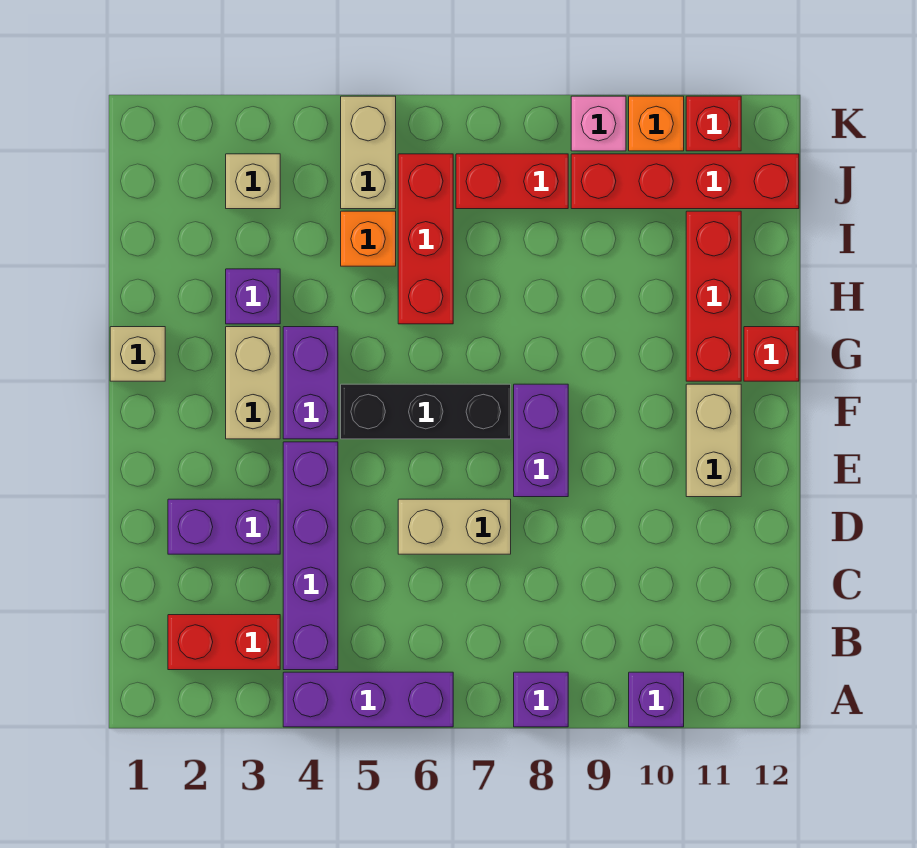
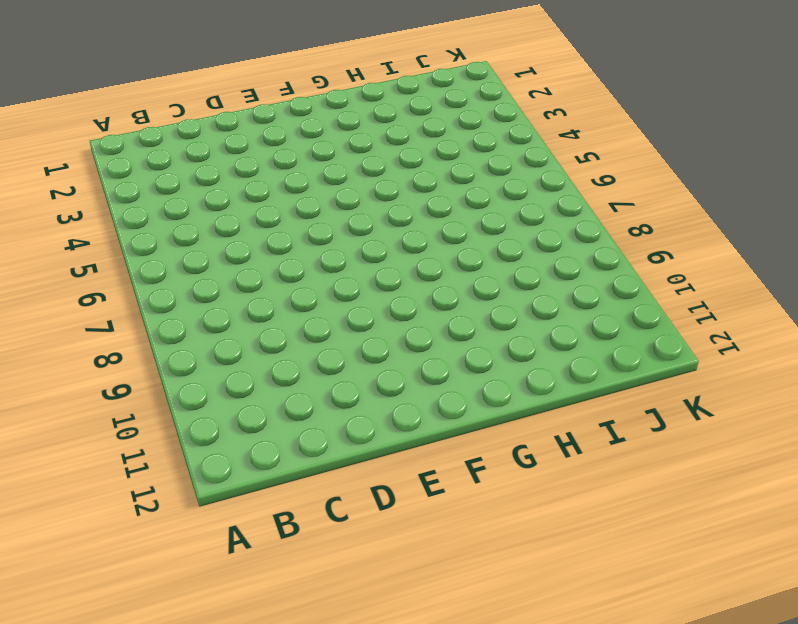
none -> purple 1x3 brick [283,672,453,727]
none -> purple 1x1 brick [514,672,568,727]
none -> purple 1x1 brick [629,672,684,727]

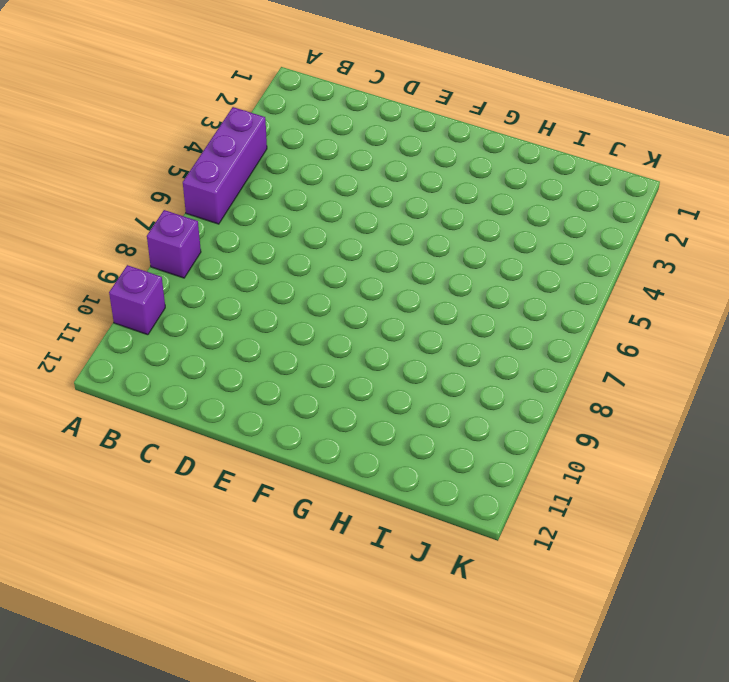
none -> red 1x2 brick [168,615,280,670]
none -> purple 1x4 brick [283,442,338,670]
none -> purple 1x2 brick [168,499,280,554]

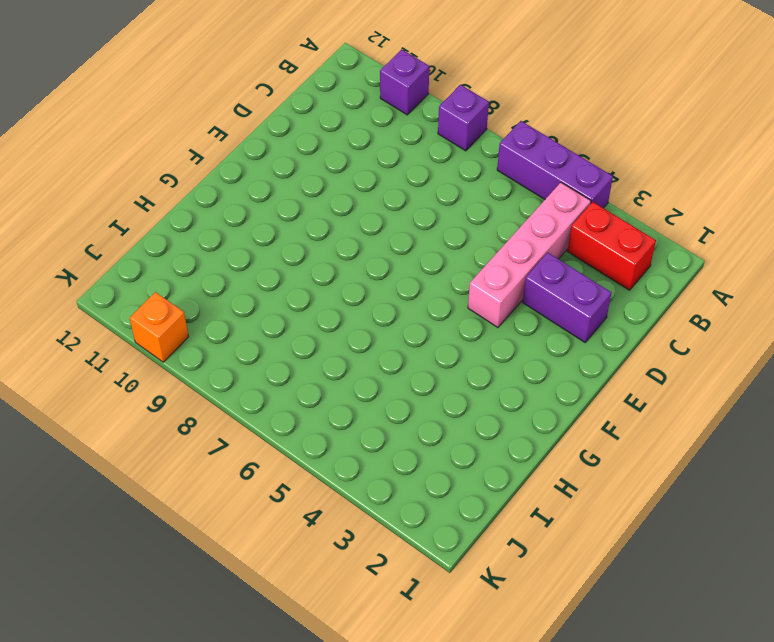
pink 1x4 brick [468,183,591,328] -> purple 1x4 brick [283,442,338,670]
none -> tan 1x2 brick [398,499,511,554]
none -> purple 1x2 brick [514,384,568,497]
none -> tan 1x2 brick [686,384,741,497]

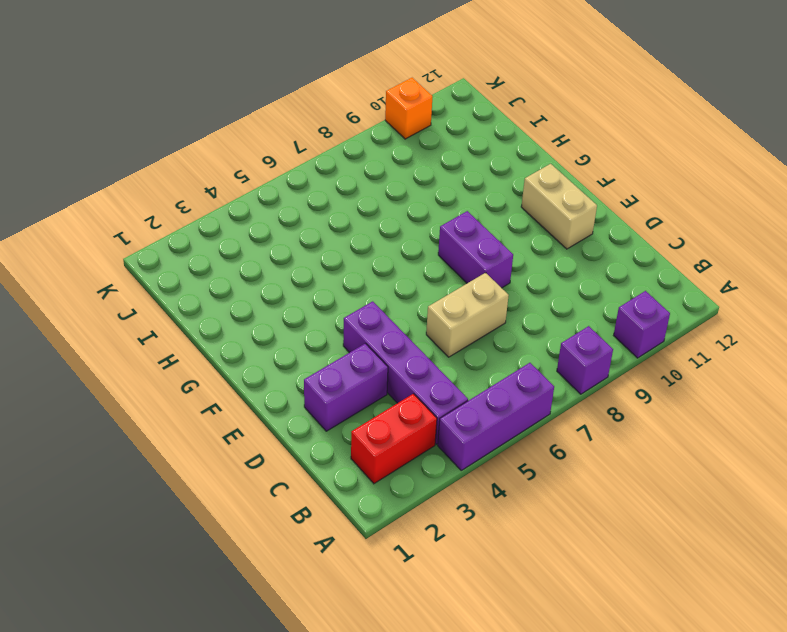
none -> tan 1x2 brick [226,327,280,439]
none -> purple 1x2 brick [283,327,338,439]
none -> black 1x3 brick [341,384,511,439]

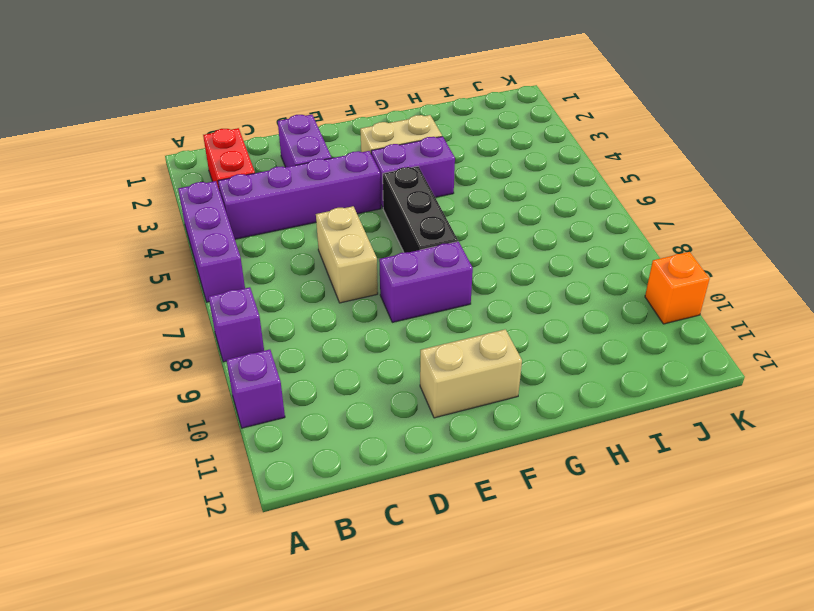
none -> tan 1x1 brick [110,327,165,381]
none -> red 1x3 brick [686,211,741,381]
none -> red 1x1 brick [744,327,799,381]

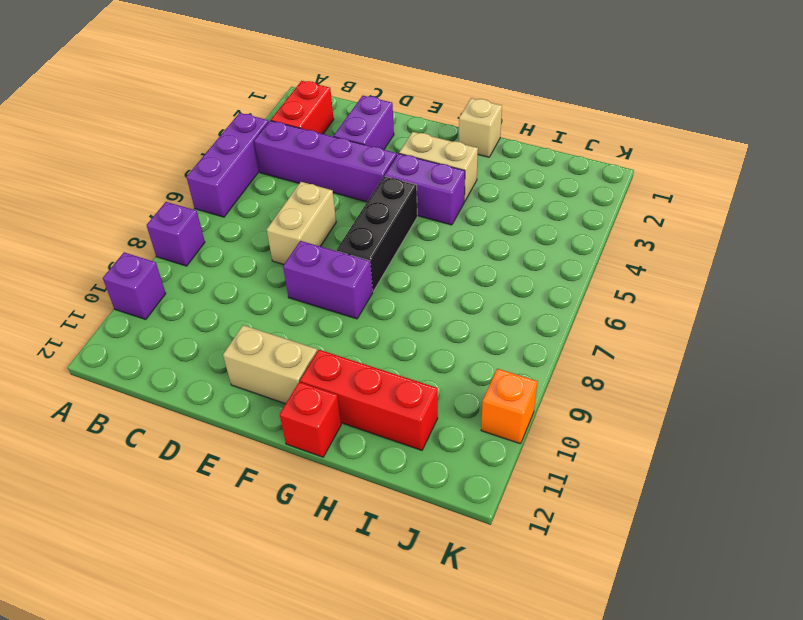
none -> purple 1x1 brick [226,269,280,324]
none -> red 1x3 brick [398,154,453,324]
none -> orange 1x1 brick [341,211,396,266]

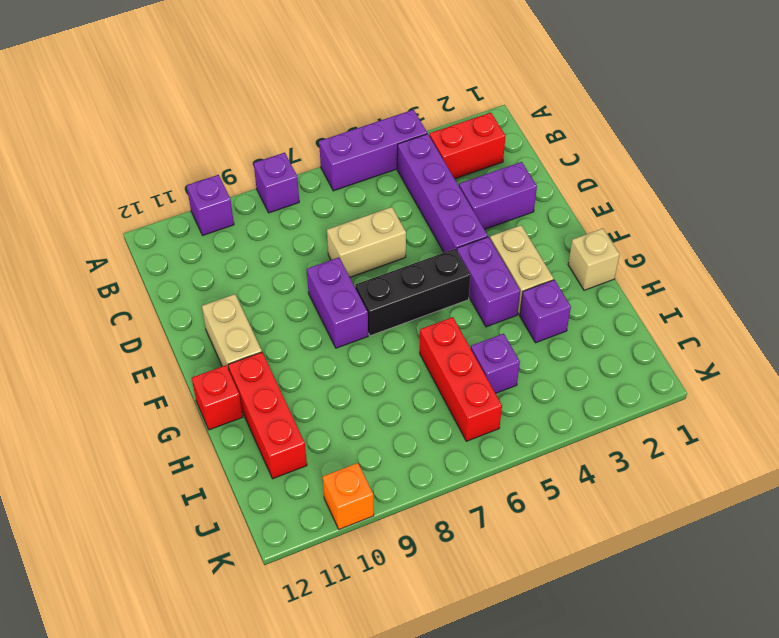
purple 1x1 brick [471,334,520,393] -> orange 1x1 brick [341,211,396,266]
none -> tan 1x1 brick [226,154,280,209]
none -> tan 1x2 brick [341,96,396,209]
none -> red 1x2 brick [456,154,568,209]

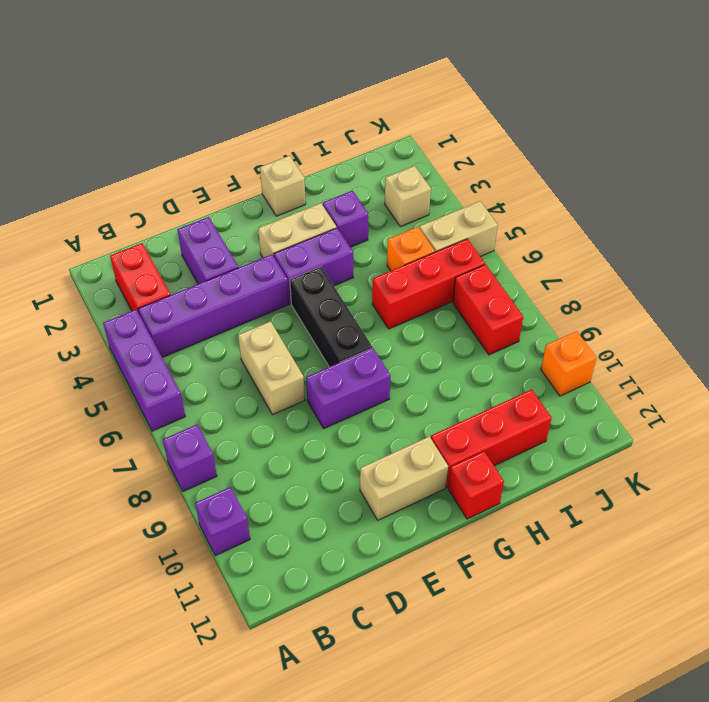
none -> red 1x4 brick [571,154,799,209]
none -> pink 1x1 brick [571,96,626,151]
none -> red 1x1 brick [686,96,741,151]

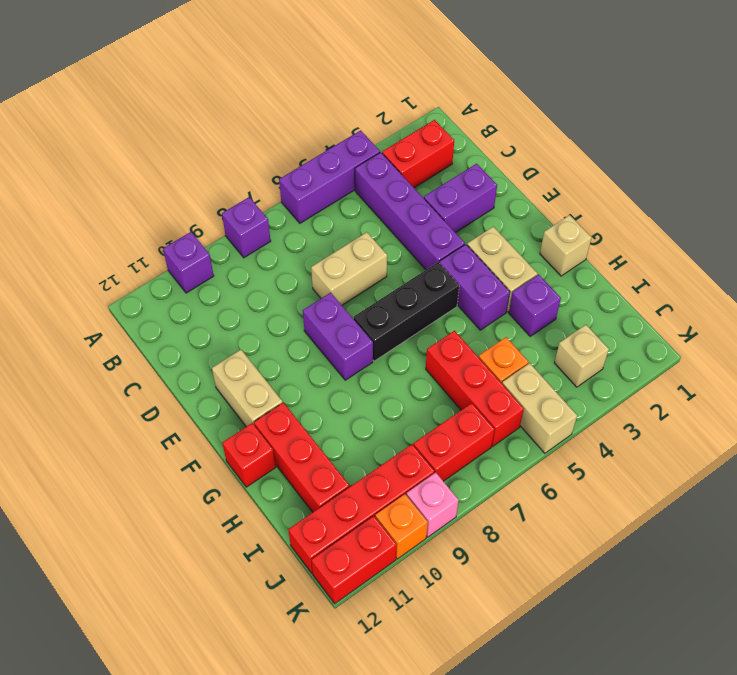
red 1x2 brick [311,516,397,604] -> red 1x1 brick [686,96,741,151]

